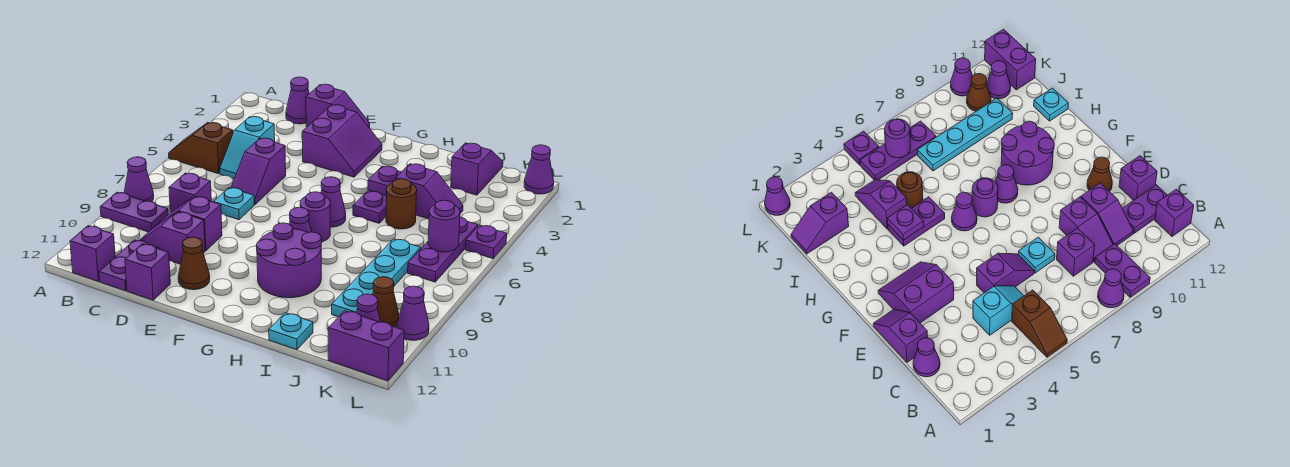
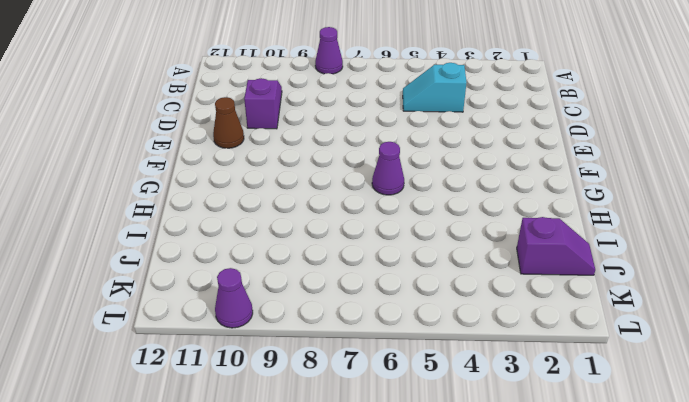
none -> brown 1x2 slope [169,123,233,174]
none -> purple 1x2 plate [100,192,168,232]
none -> purple 1x1 brick [70,226,115,281]
none -> purple 1x1 cone [286,77,309,124]

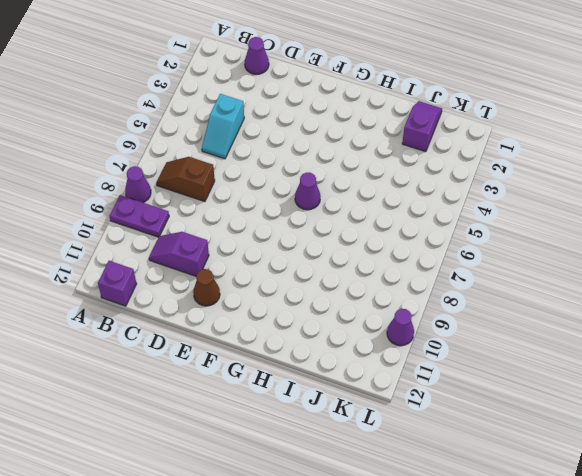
brown 1x2 slope [157,157,215,202] -> brown 1x2 slope moved to [169,123,233,174]
none -> purple 1x1 brick [169,173,211,213]
none -> purple 1x2 slope [156,196,222,251]
none -> purple 1x2 plate [99,240,160,291]
none -> purple 1x2 slope [306,84,370,128]

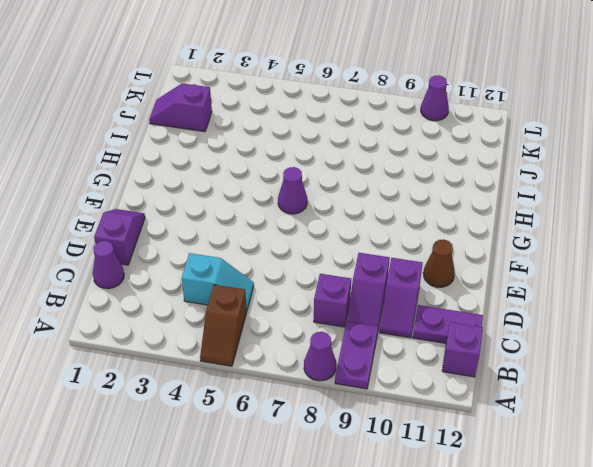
none -> purple 1x2 slope [231,138,286,205]
none -> cyan 1x1 plate [214,188,254,220]
none -> purple 1x1 brick [125,244,170,300]
none -> purple 2x2 slope [302,105,382,177]

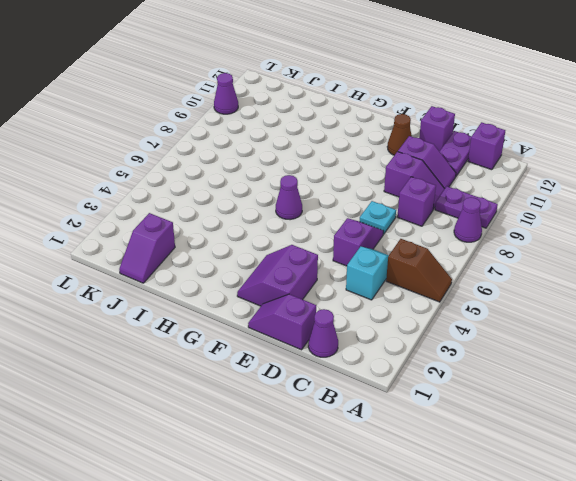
none -> purple 1x1 round brick [300,192,330,242]
none -> purple 1x1 cone [289,207,312,232]
none -> purple 2x2 round brick [256,223,322,298]
none -> purple 1x2 plate [353,190,387,223]

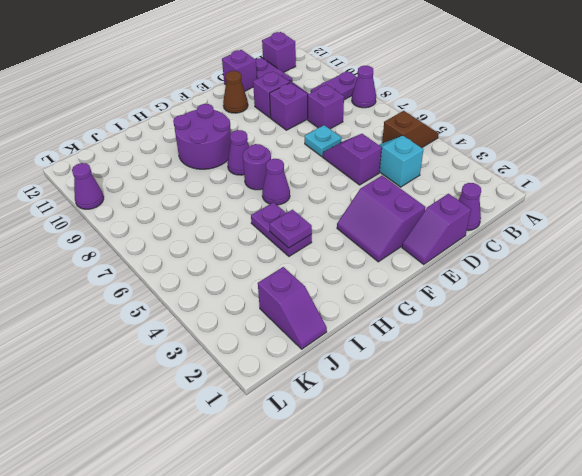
none -> purple 1x2 slope [396,164,463,219]
none -> brown 1x1 round brick [386,179,417,229]
none -> cyan 1x1 plate [269,313,313,350]
none -> cyan 1x4 plate [332,239,421,317]

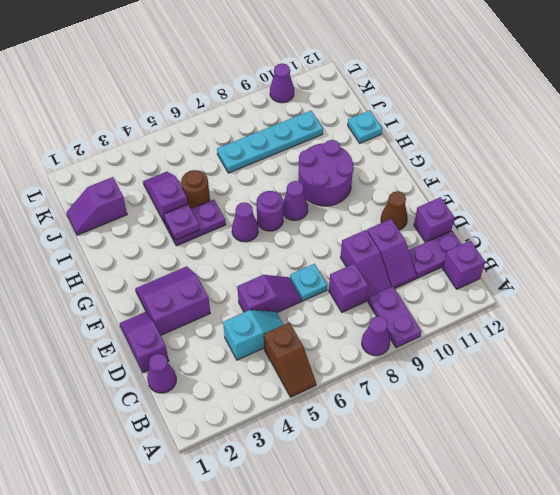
none -> purple 1x3 plate [408,217,478,282]
none -> brown 1x1 cone [373,277,399,327]
none -> purple 1x1 cone [356,294,381,322]
none -> purple 1x2 brick [328,311,404,381]

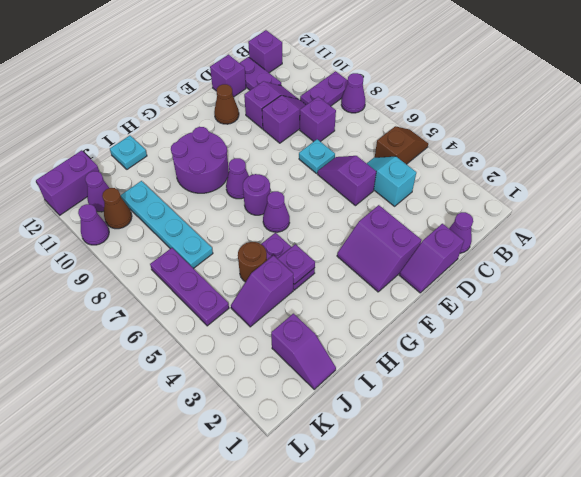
none -> purple 1x1 cone [524,145,554,194]
none -> purple 1x1 plate [466,225,507,259]
none -> purple 1x1 round brick [428,200,460,252]

